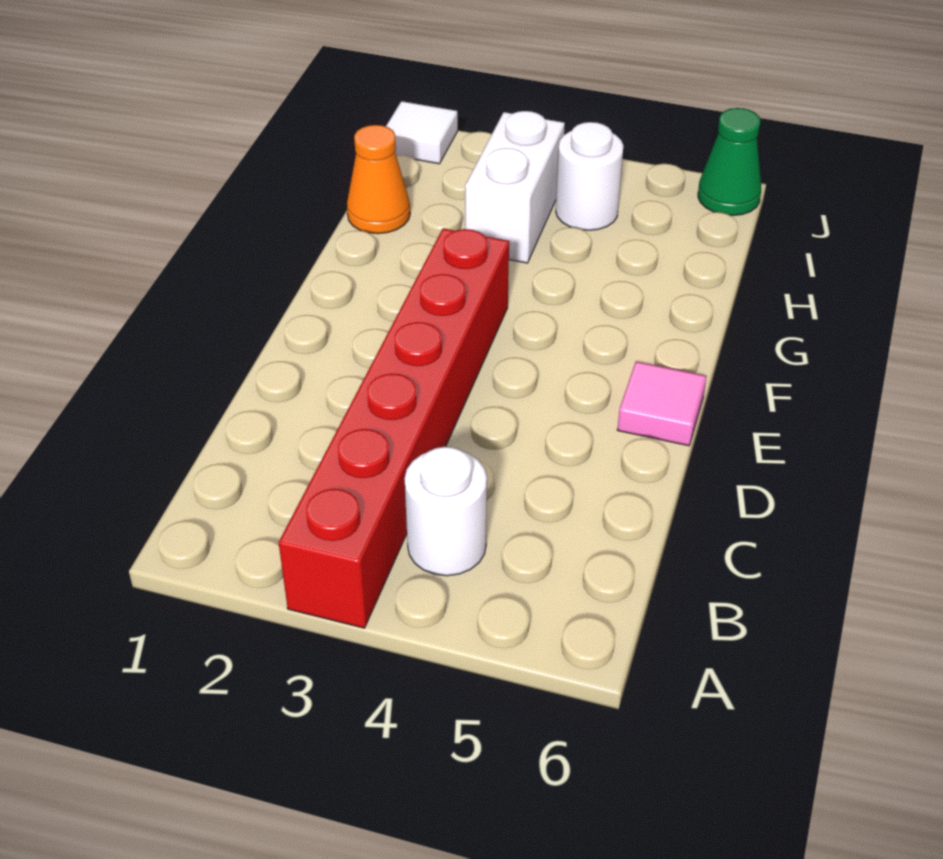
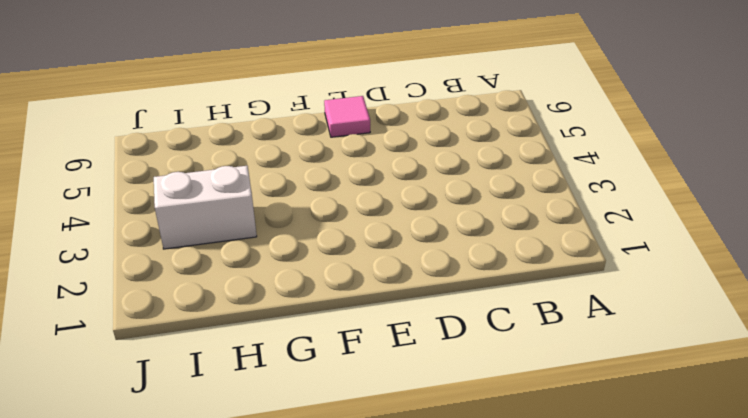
none -> red 1x6 brick [279,228,509,628]
none -> white 1x1 round brick [405,447,487,576]

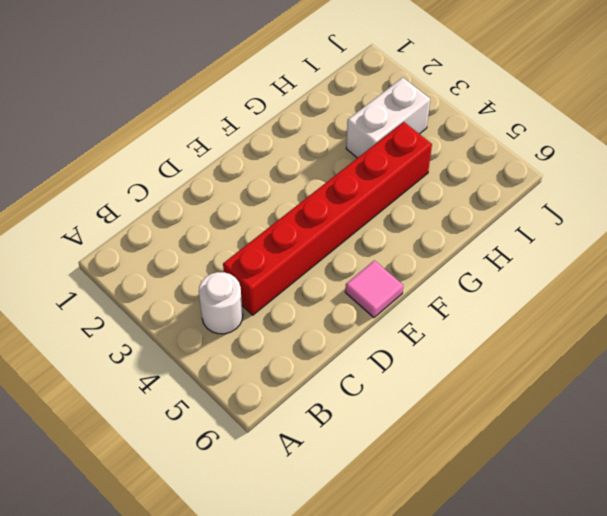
red 1x6 brick [223,122,432,315] -> red 1x6 brick moved to [279,228,509,628]
none -> orange 1x1 cone [347,125,410,234]
none -> white 1x1 round brick [556,122,623,230]

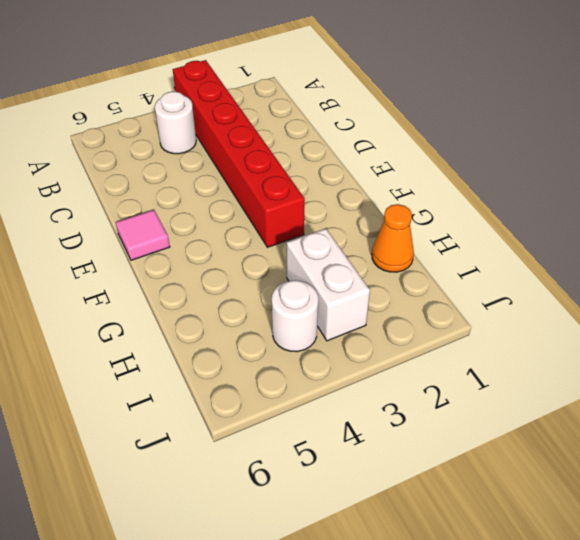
none -> white 1x1 tile [386,101,458,164]
none -> green 1x1 cone [698,108,761,215]

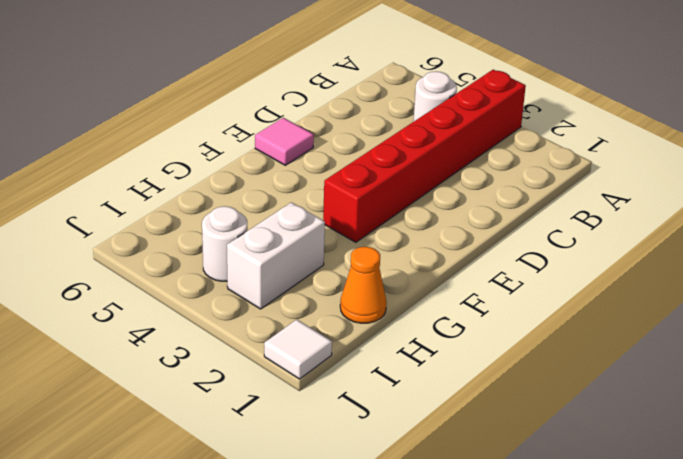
none -> green 1x1 cone [698,108,761,215]

